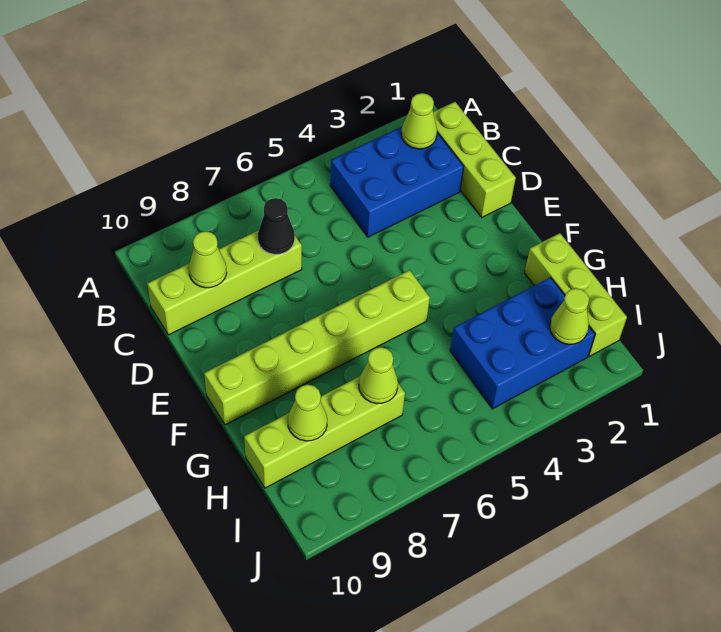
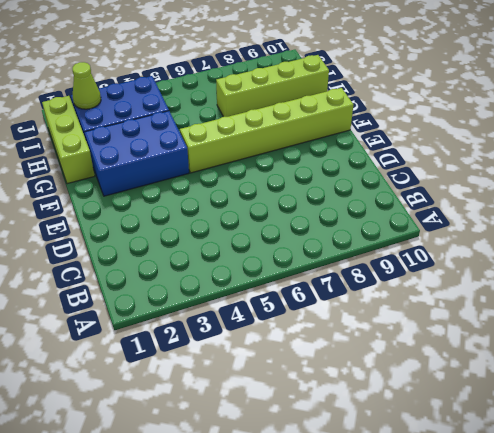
blue 2x3 brick [84,111,189,196] -> blue 2x3 brick moved to [330,127,464,237]
none -> lime 1x3 brick [433,102,516,217]
none -> lime 1x4 brick [147,230,302,335]
none -> lime 1x1 cone [401,93,437,149]

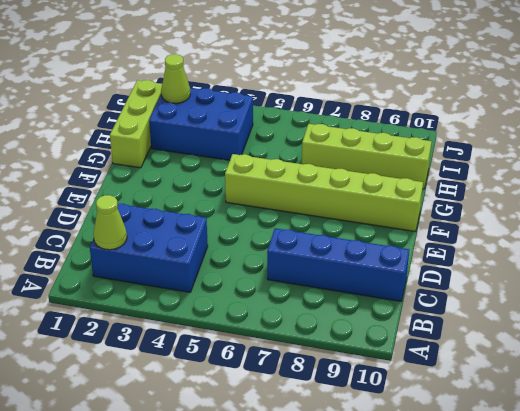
blue 1x4 brick [267,228,409,301] -> lime 1x4 brick [147,230,302,335]
none -> lime 1x3 brick [433,102,516,217]
none -> black 1x1 cone [258,198,295,254]
none -> lime 1x1 cone [189,231,227,288]

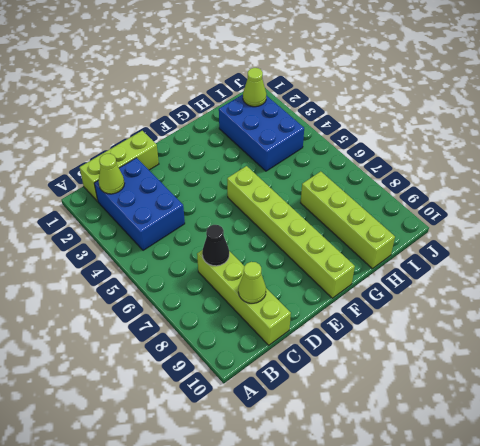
none -> lime 1x3 brick [524,233,627,356]
none -> lime 1x1 cone [359,347,398,404]
none -> lime 1x1 cone [288,385,327,441]

